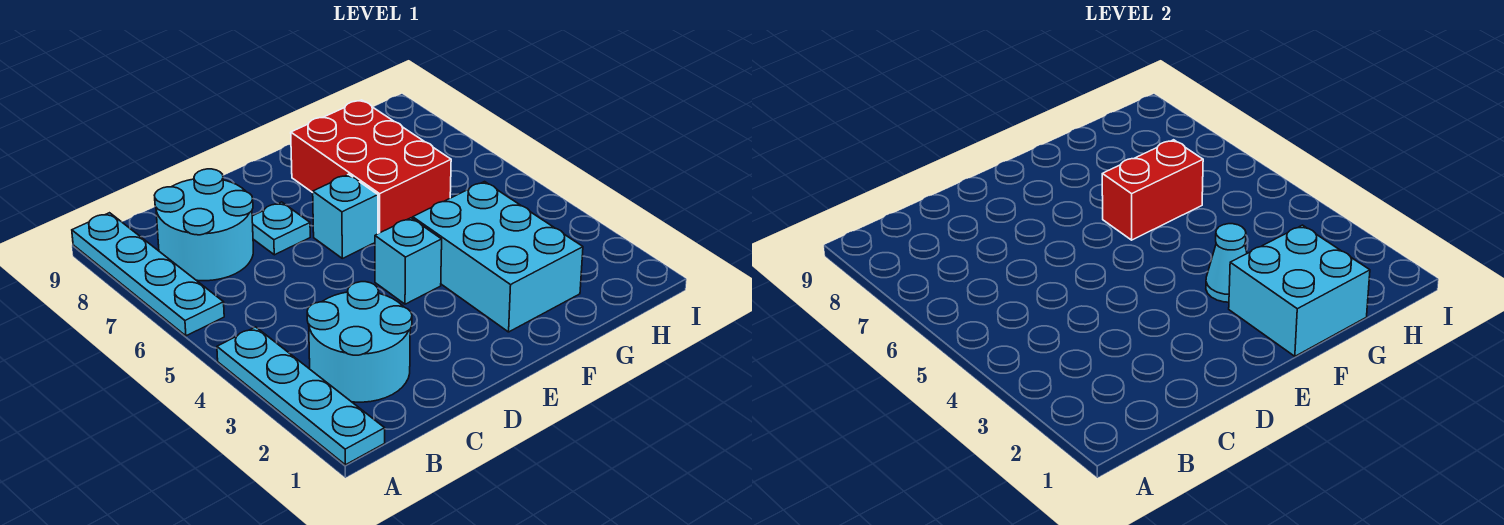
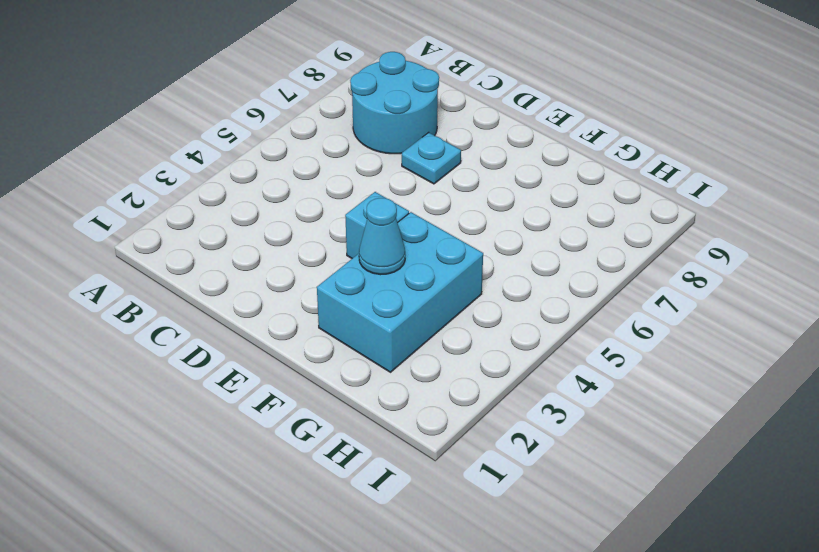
none -> cyan 1x4 plate [217,327,385,465]
none -> cyan 1x4 plate [72,213,224,336]
none -> cyan 2x2 round brick [307,282,412,402]

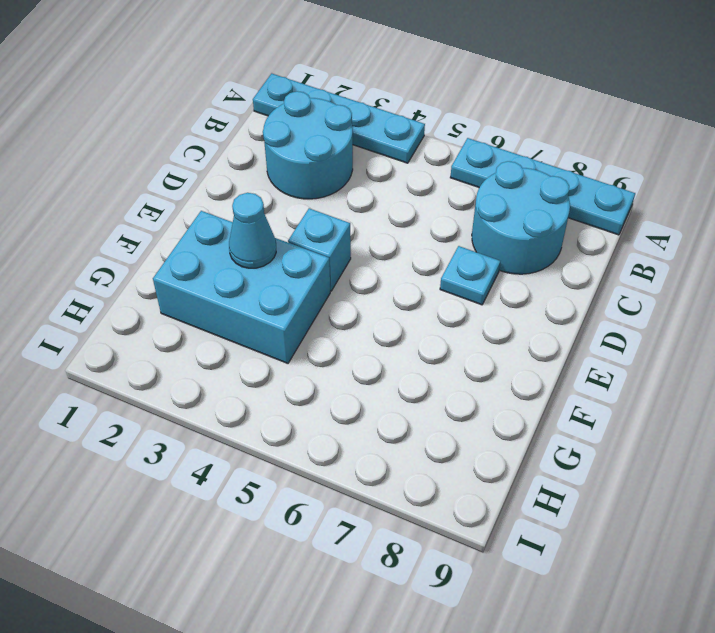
none -> cyan 1x1 brick [313,174,378,258]
none -> red 2x3 brick [291,100,451,234]
none -> cyan 2x2 brick [1229,225,1370,356]

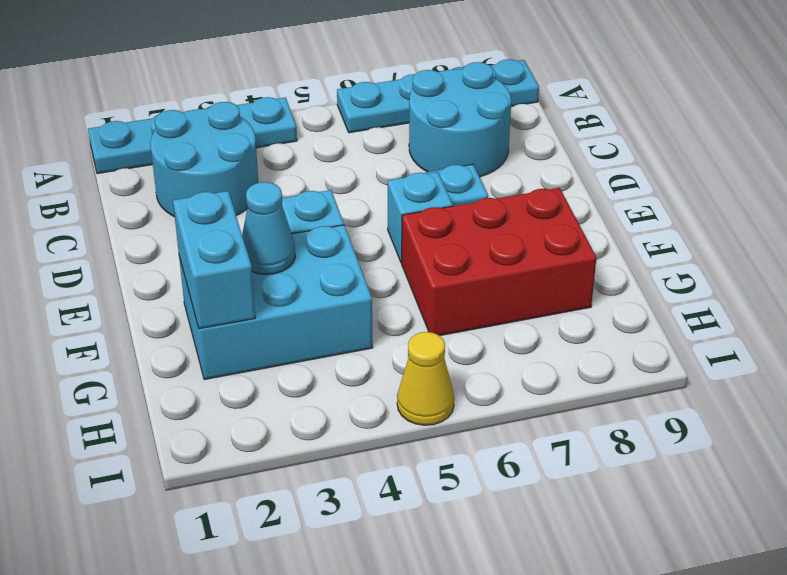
cyan 1x2 brick [173,191,255,329] -> cyan 2x2 brick [1229,225,1370,356]
yellow 1x1 cone [397,332,454,425] -> none
none -> red 1x2 brick [1102,140,1203,240]

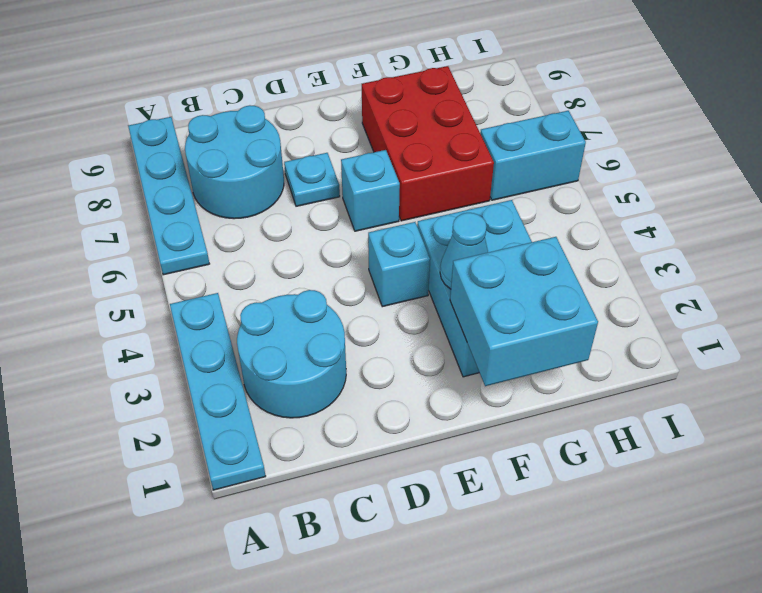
cyan 1x2 brick [480,111,586,200] -> none
none -> red 1x2 brick [1102,140,1203,240]

